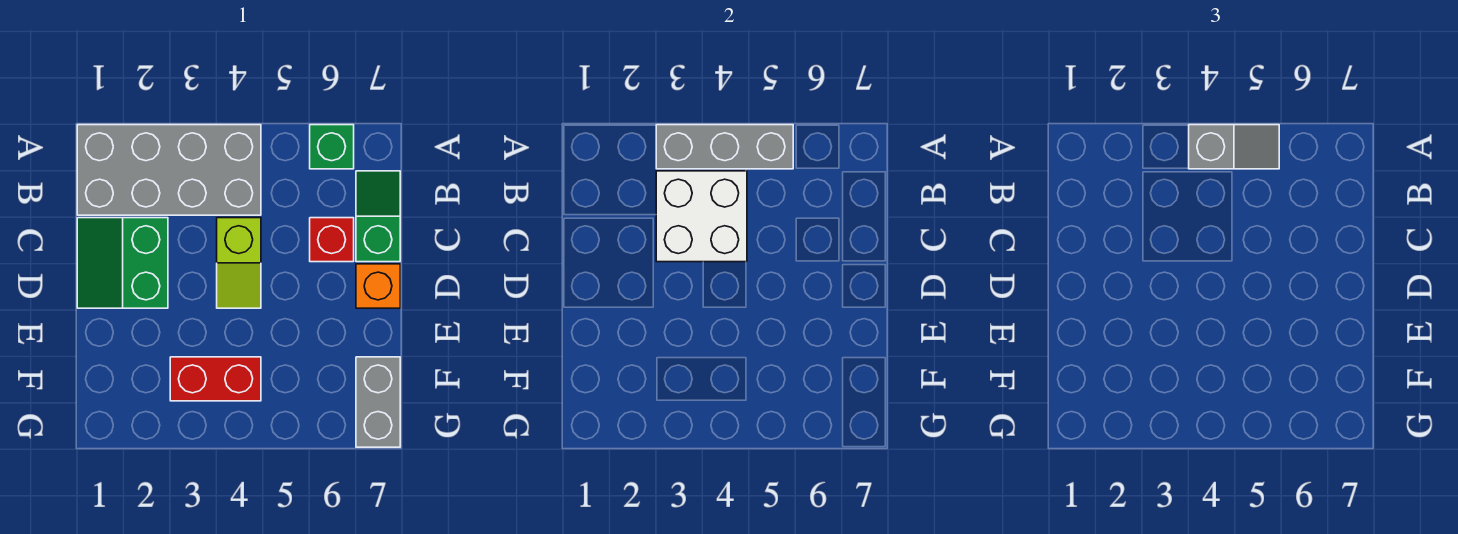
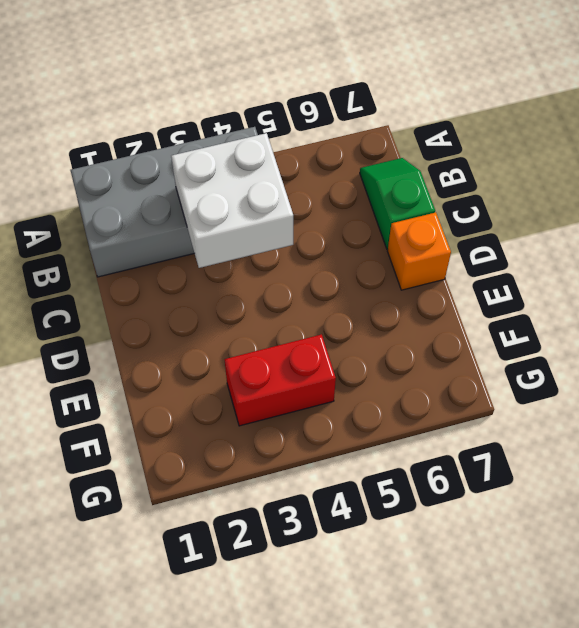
none -> green 1x1 brick [310,125,354,169]
none -> green 2x2 slope [77,218,168,308]
none -> lime 1x2 slope [217,218,261,308]

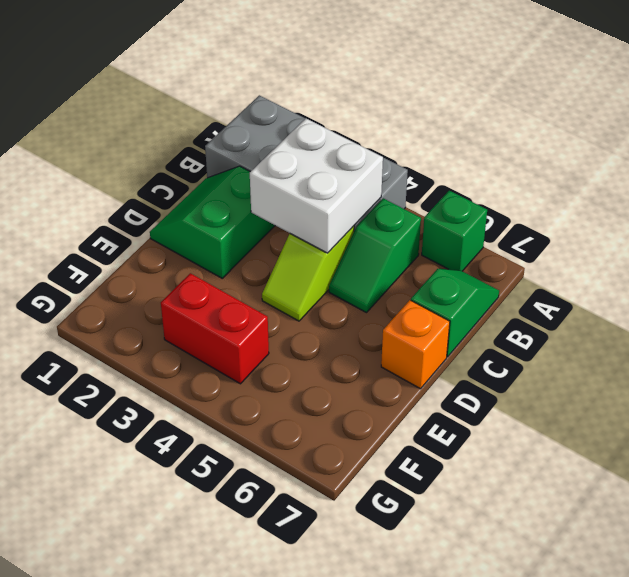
green 1x2 slope [329,198,421,313] -> none
none -> red 1x1 brick [310,218,354,262]
none -> grey 1x2 brick [356,357,400,447]
none -> grey 1x3 brick [656,125,793,169]

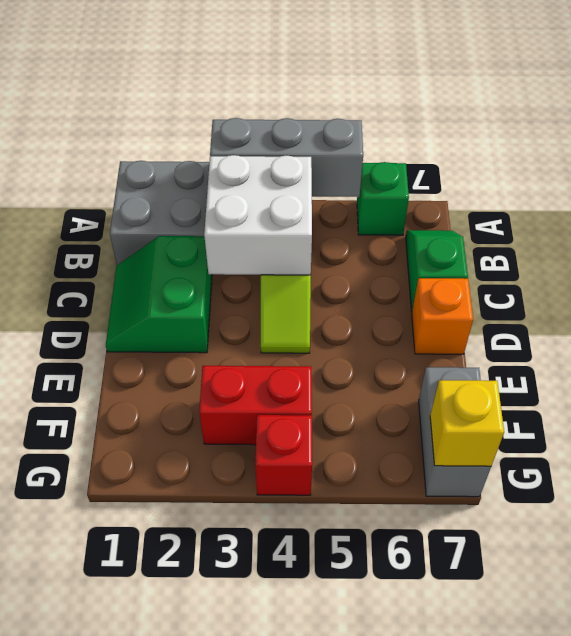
red 1x1 brick [255,415,312,495] -> red 1x1 brick moved to [310,218,354,262]
yellow 1x1 brick [430,380,504,466] -> none
none -> grey 1x2 slope [1189,125,1279,169]

